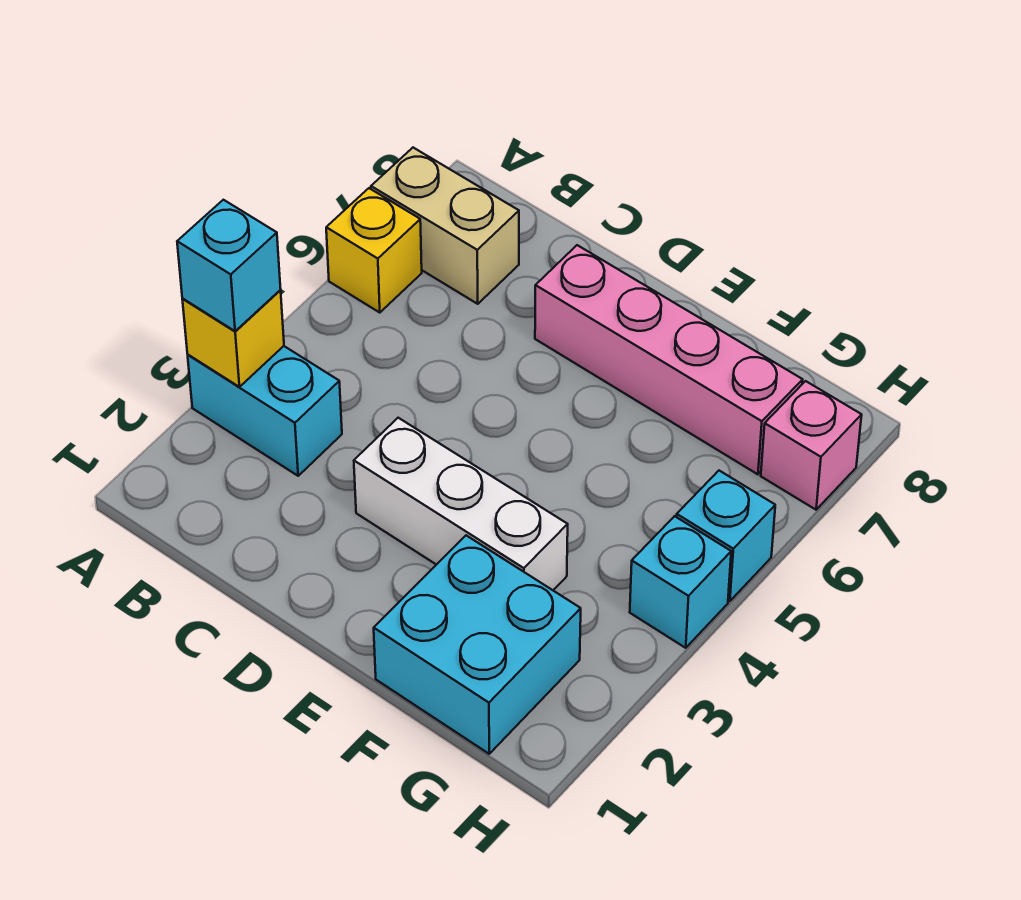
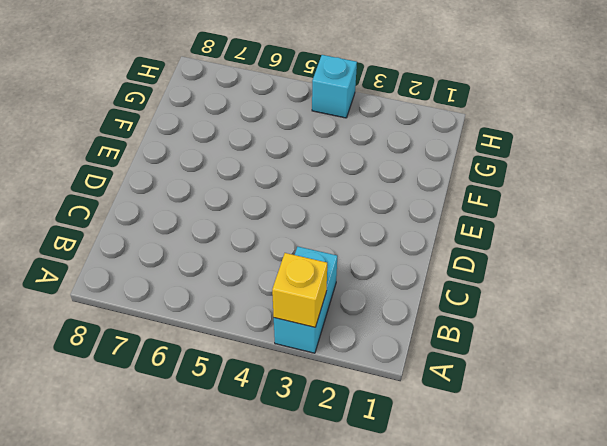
none -> yellow 1x1 brick [326,188,422,313]
none -> tan 1x2 brick [371,148,519,304]

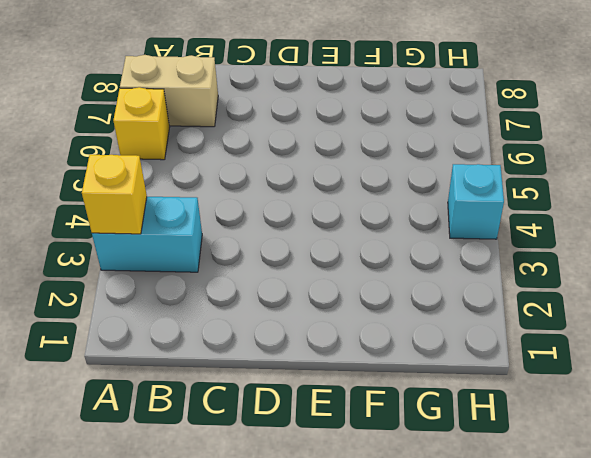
none -> white 1x3 brick [354,418,568,590]
none -> pink 1x4 brick [535,245,803,474]

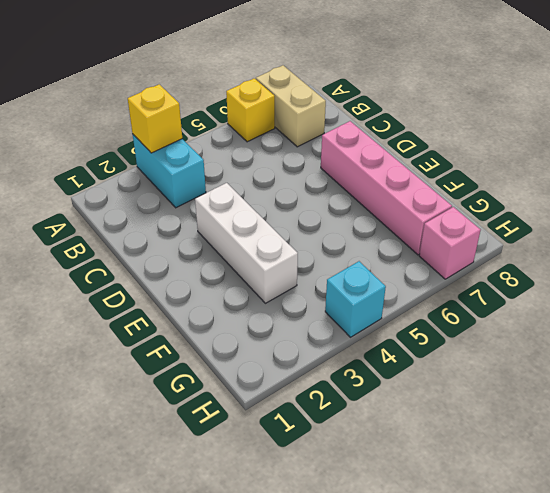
none -> cyan 2x2 brick [374,535,581,754]
none -> cyan 1x1 brick [677,471,775,601]

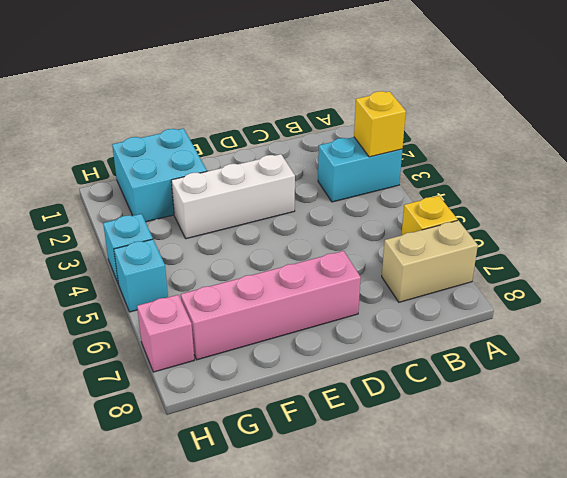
none -> cyan 1x1 brick [177,200,281,331]

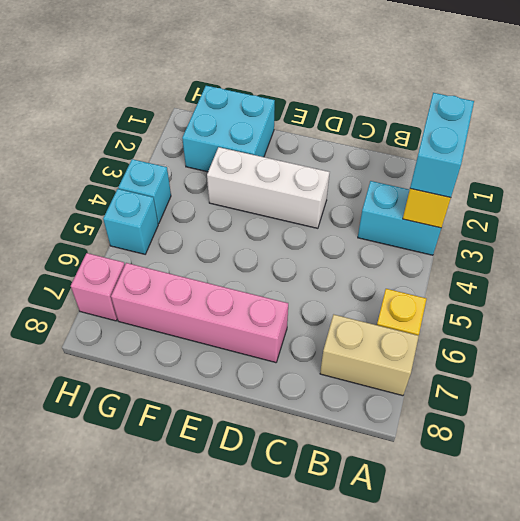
cyan 1x2 brick [410,93,474,198] -> cyan 1x1 brick [177,200,281,331]

